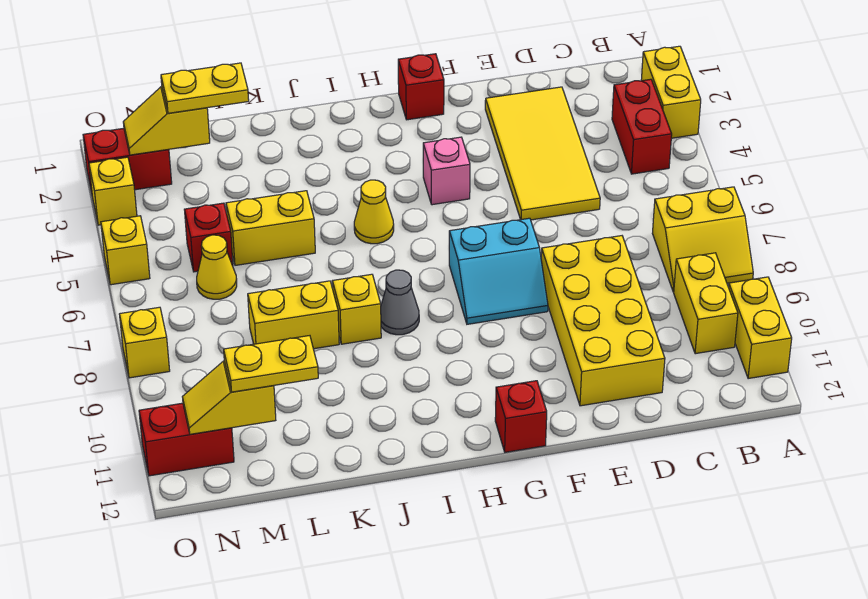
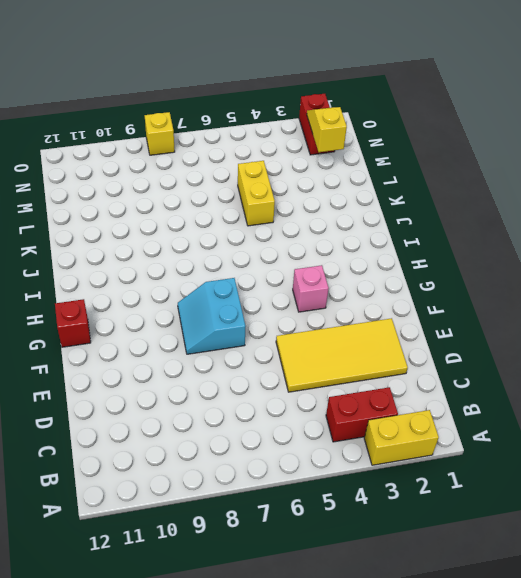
none -> yellow 2x2 slope [652,187,753,292]
none -> yellow 1x2 brick [729,277,792,379]
none -> yellow 1x2 brick [674,253,738,354]

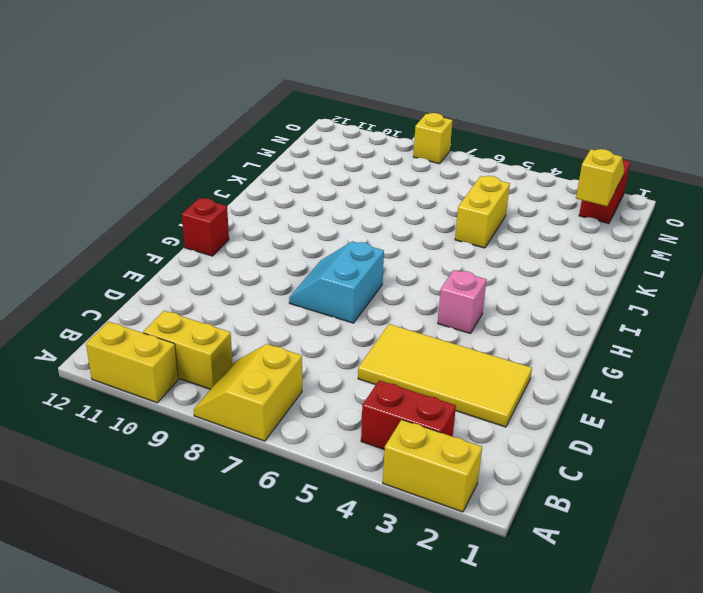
none -> yellow 2x4 brick [541,236,665,406]
none -> red 1x1 brick [398,54,444,120]
none -> yellow 1x1 cone [354,180,394,244]

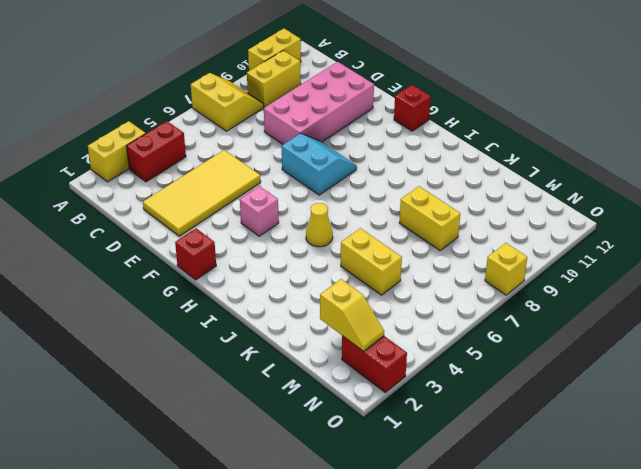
pink 2x4 brick [264,62,374,144] -> yellow 2x4 brick [541,236,665,406]
none -> grey 1x1 cone [381,270,419,335]
none -> yellow 1x1 brick [332,274,381,344]
none -> red 1x1 brick [184,203,233,272]

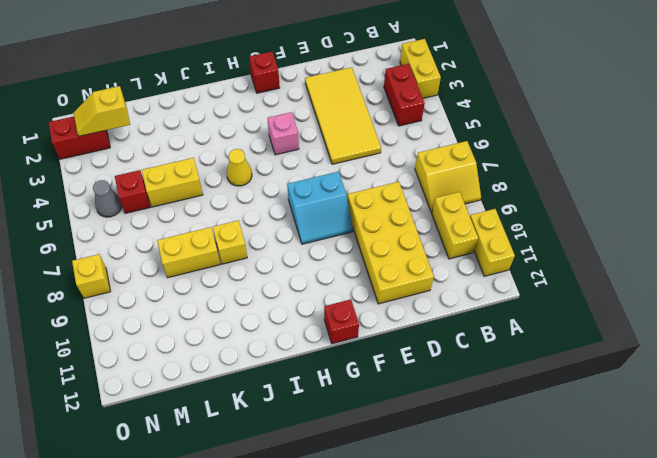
grey 1x1 cone [93,180,122,217] -> grey 1x1 cone moved to [381,270,419,335]
none -> yellow 1x1 cone [197,235,237,299]
none -> red 1x2 brick [139,403,234,476]
none -> yellow 1x1 brick [89,157,137,225]

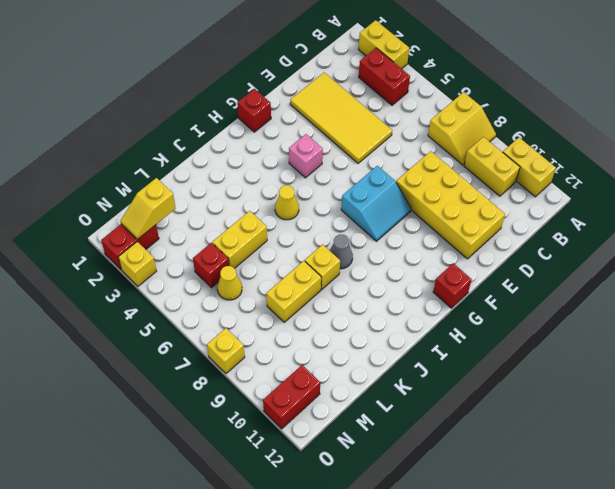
none -> yellow 1x1 brick [101,216,150,285]
none -> yellow 1x2 slope [182,361,276,434]
none -> yellow 1x2 plate [161,63,249,113]

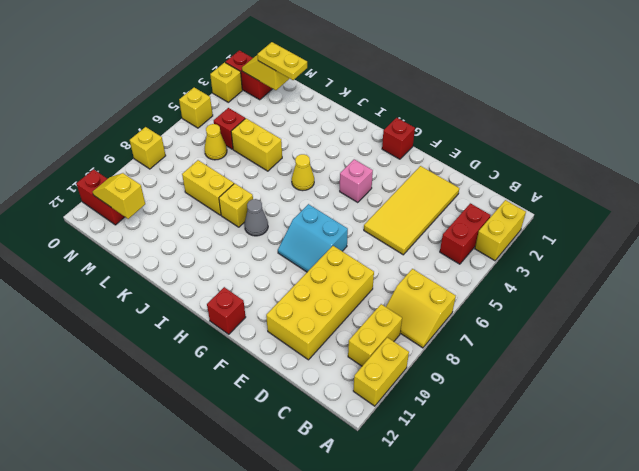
none -> yellow 1x2 plate [224,336,318,392]

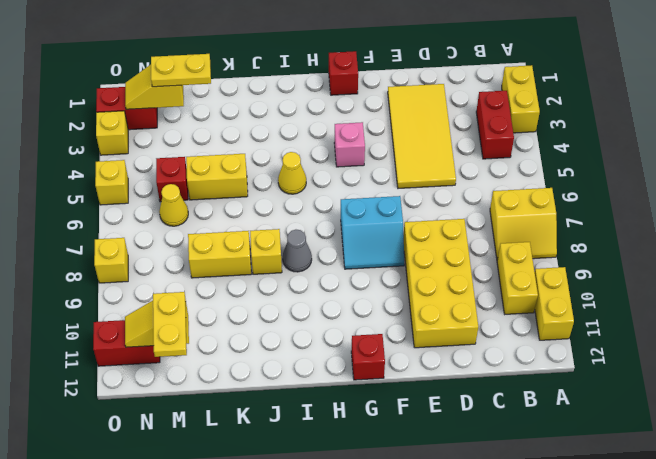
yellow 1x2 plate [153,292,187,357] -> yellow 1x2 plate turned to [224,336,318,392]

